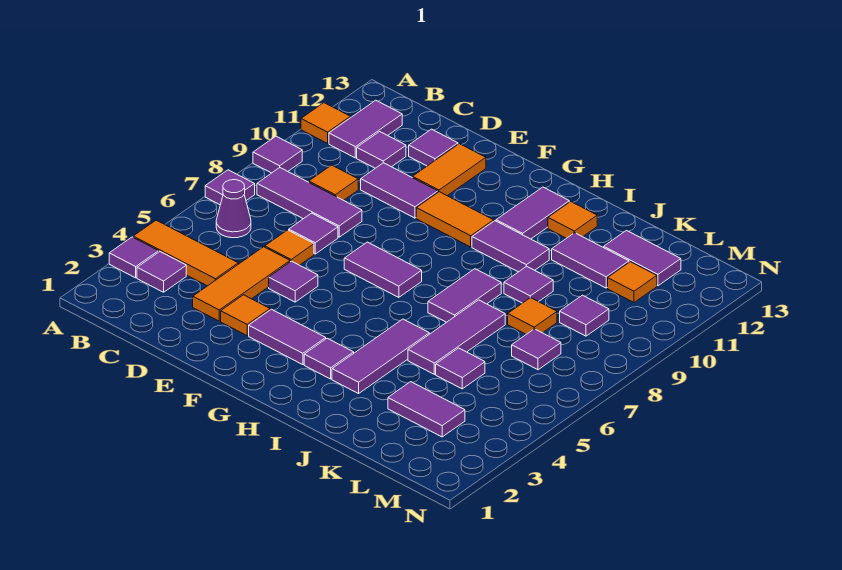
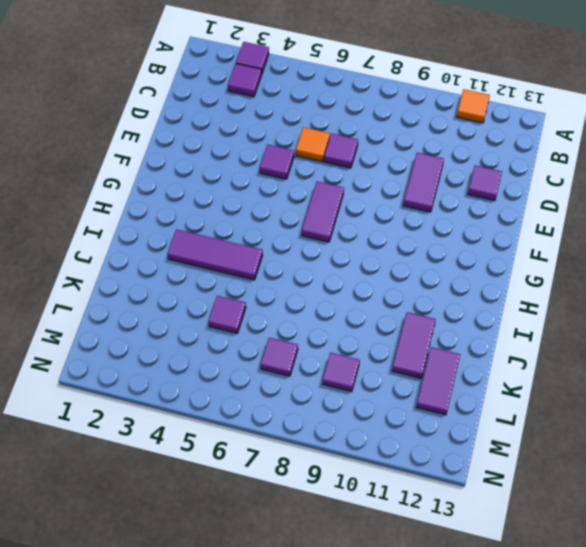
none -> orange 1x3 tile [133,220,238,286]
none -> purple 1x1 tile [205,170,255,205]
none -> purple 1x1 tile [253,136,302,173]
none -> purple 1x1 cone [216,180,251,238]

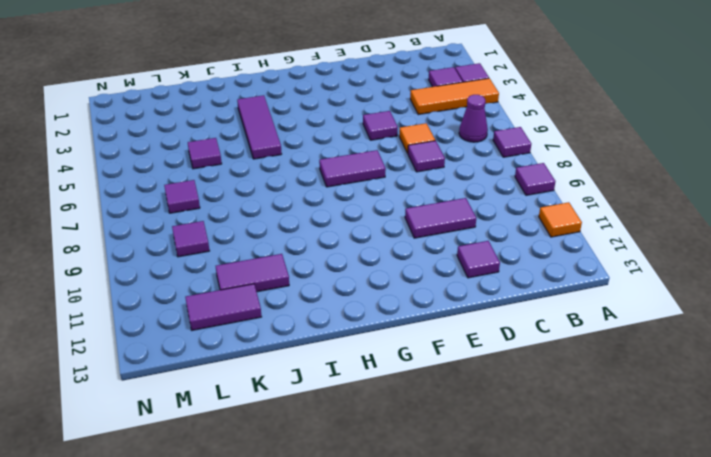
none -> purple 1x3 tile [257,168,362,237]
none -> purple 1x2 tile [329,100,402,158]
none -> orange 1x1 tile [309,165,358,200]
none -> purple 1x1 tile [357,132,406,168]

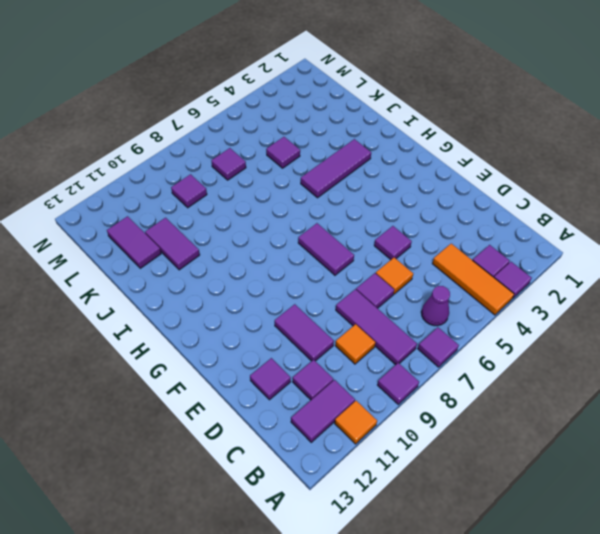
none -> orange 1x3 tile [193,247,290,321]
none -> orange 1x1 tile [221,295,270,336]
none -> orange 1x2 tile [413,144,486,196]
none -> purple 1x2 tile [249,309,326,365]

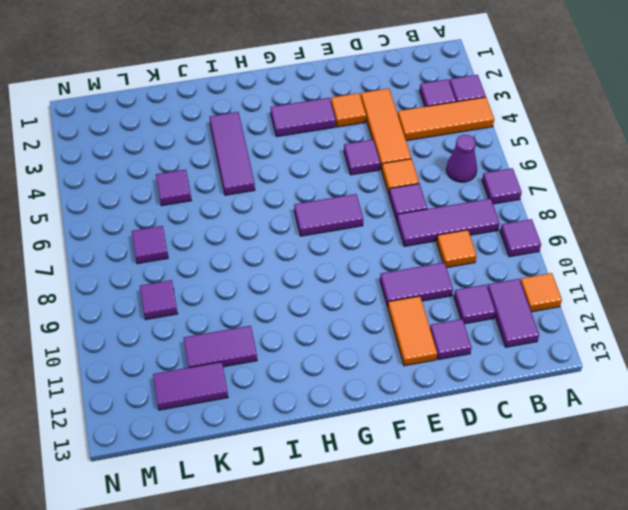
none -> orange 1x2 tile [416,192,494,247]
none -> purple 1x1 tile [304,338,354,379]
none -> purple 1x2 tile [472,221,549,272]
none -> purple 1x2 tile [496,187,569,239]

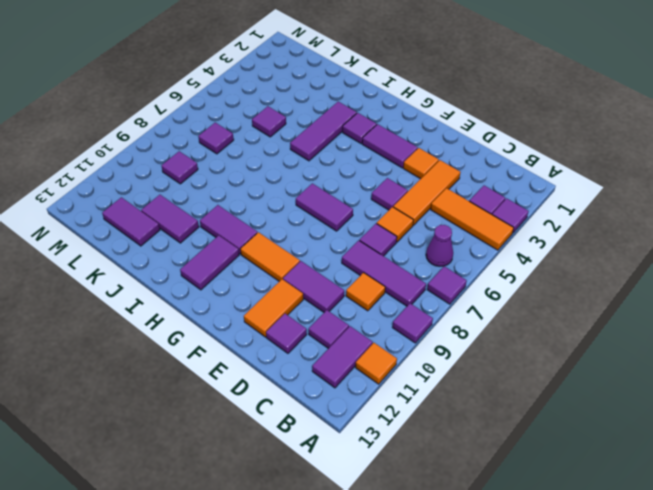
none -> purple 1x2 tile [428,269,501,322]
none -> orange 1x1 tile [548,202,597,238]
none -> purple 1x3 tile [408,300,505,374]
none -> purple 1x1 tile [504,266,553,303]

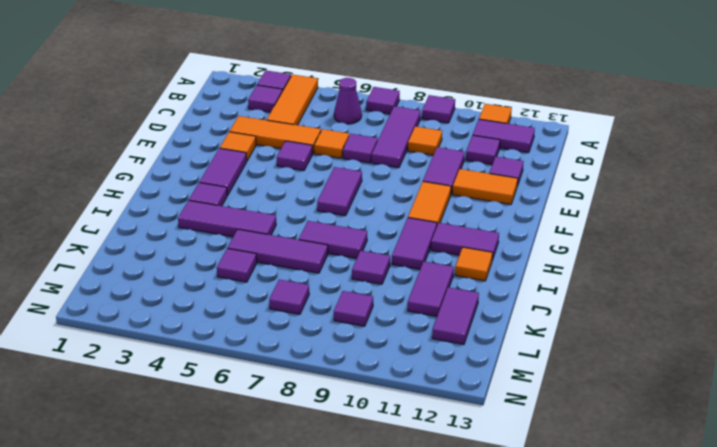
none -> purple 1x2 tile [388,382,465,437]
none -> orange 1x1 tile [508,298,557,334]
none -> orange 1x1 tile [608,262,657,302]

